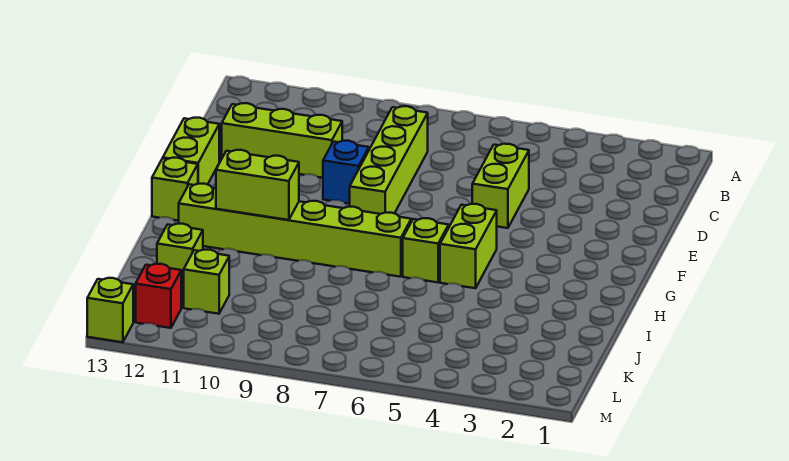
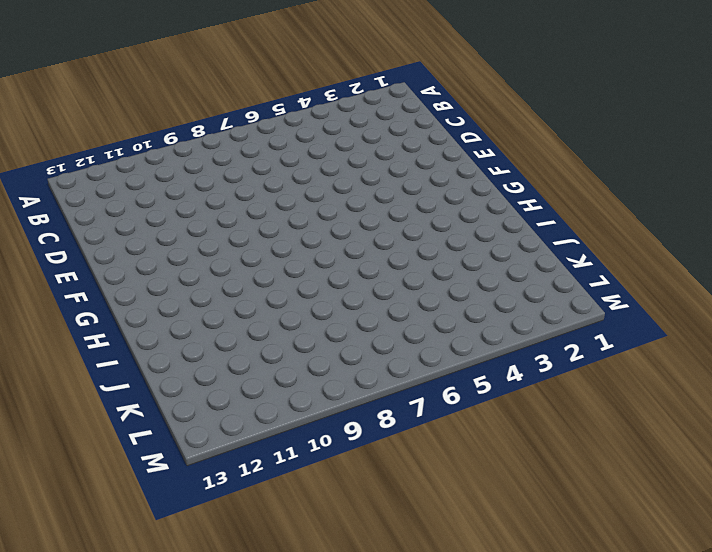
none -> lime 1x4 brick [350,106,428,214]
none -> lime 1x2 brick [472,144,529,228]
none -> lime 1x3 brick [222,103,342,178]

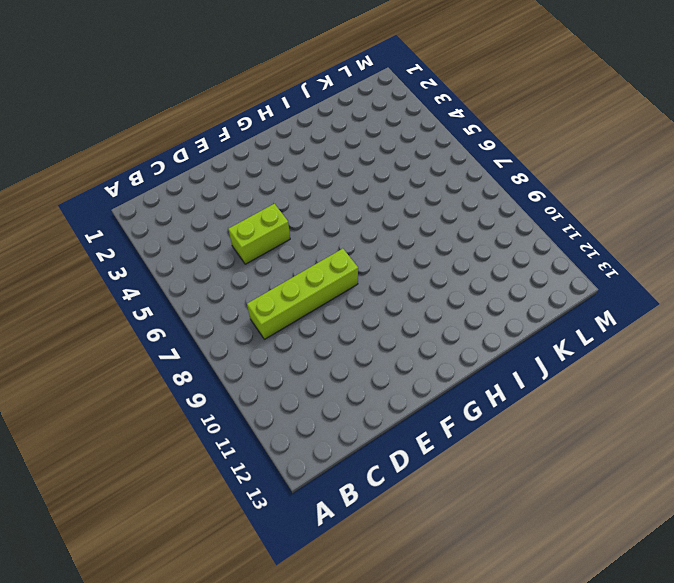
none -> lime 1x3 brick [222,103,342,178]
none -> blue 1x1 brick [323,141,369,204]
none -> lime 1x2 brick [163,118,219,185]

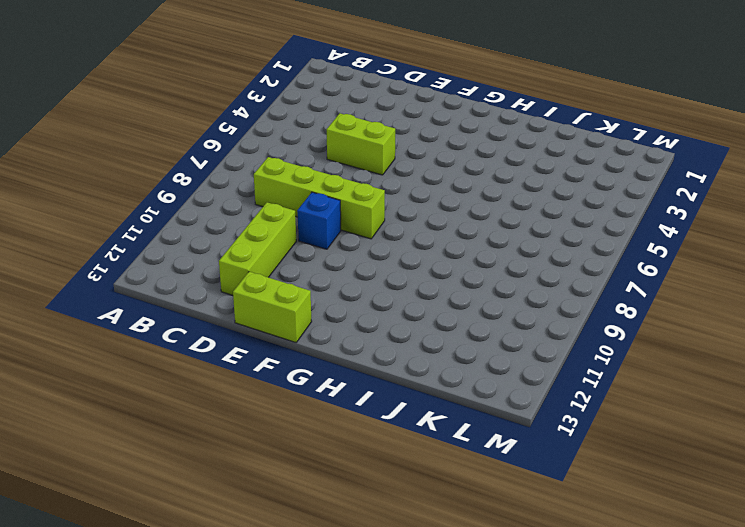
none -> lime 1x2 brick [440,204,497,288]
none -> lime 1x1 brick [152,158,198,221]
none -> lime 1x1 brick [403,218,449,282]

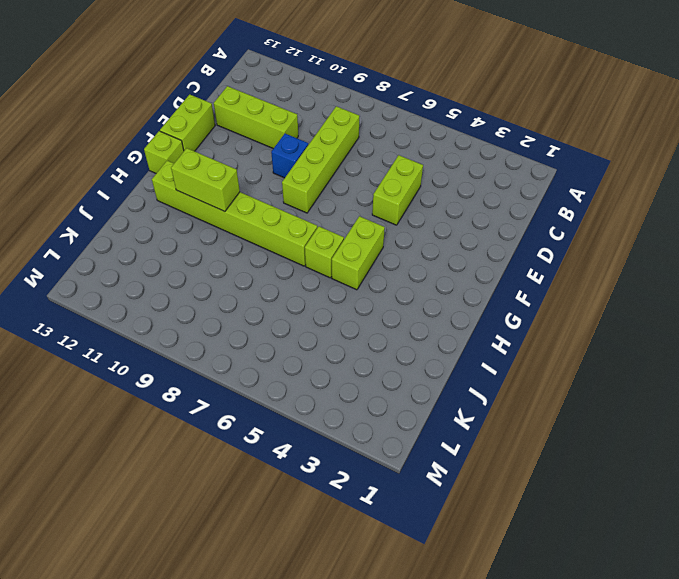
none -> lime 1x1 brick [157,224,203,287]
none -> lime 1x1 brick [184,250,229,314]
none -> red 1x1 brick [136,264,181,328]

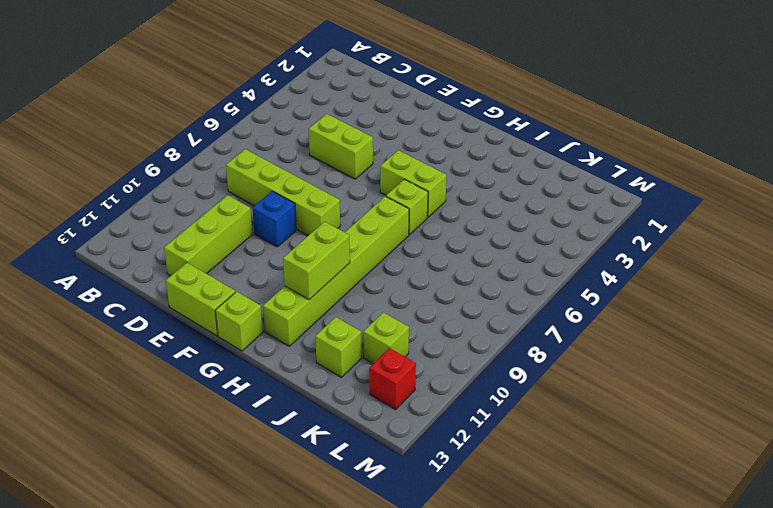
none -> lime 1x1 brick [87,278,133,342]

